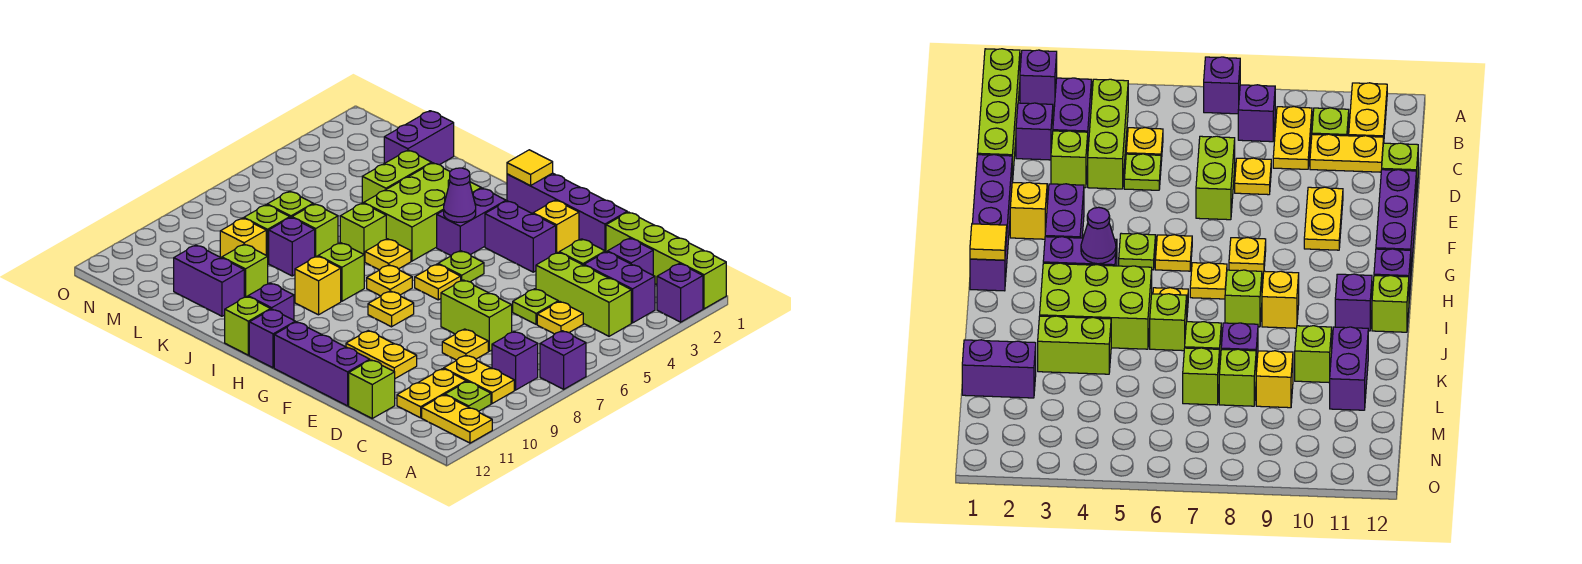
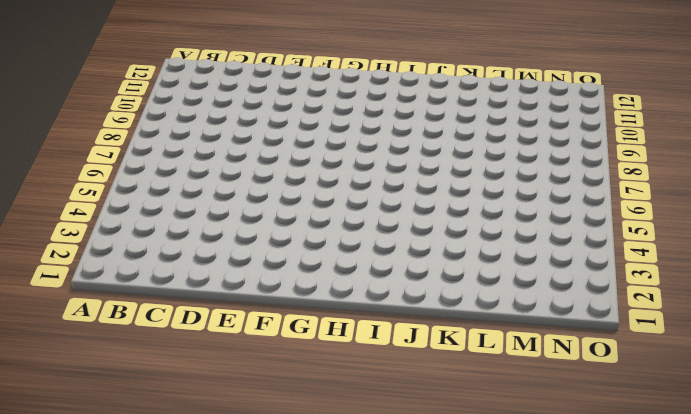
none -> lime 1x4 brick [606,212,726,309]
none -> purple 1x1 brick [657,264,703,322]
none -> purple 1x1 brick [540,331,586,389]
none -> yellow 1x2 plate [422,395,492,443]

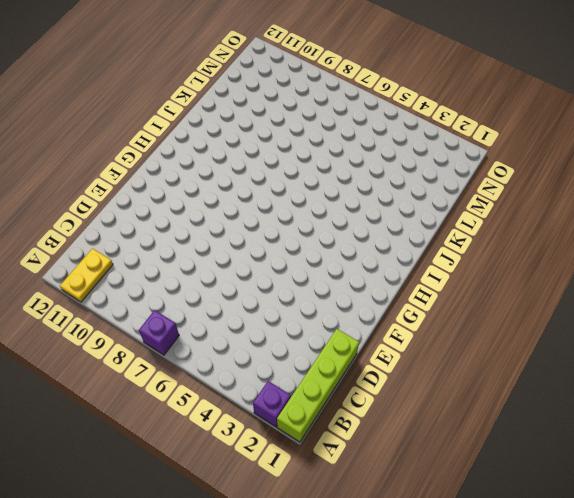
none -> purple 1x2 brick [584,252,655,323]
none -> lime 1x3 brick [536,252,631,336]
none -> purple 1x1 brick [492,332,538,390]
none -> yellow 1x2 plate [444,355,514,404]

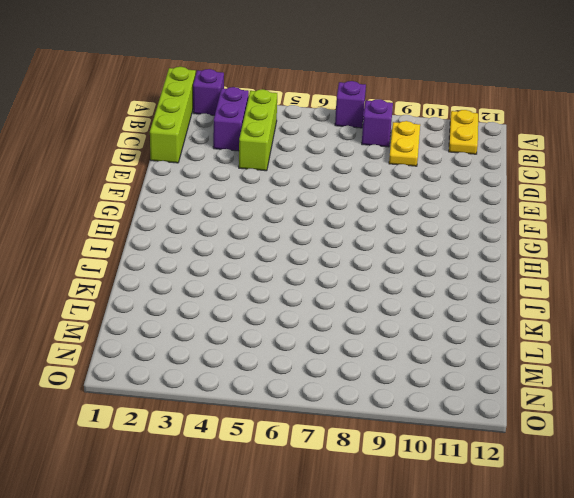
none -> lime 1x1 plate [445,381,491,411]
none -> purple 1x1 brick [608,238,653,275]
none -> yellow 1x1 plate [537,301,583,334]
none -> yellow 1x2 plate [397,369,466,418]

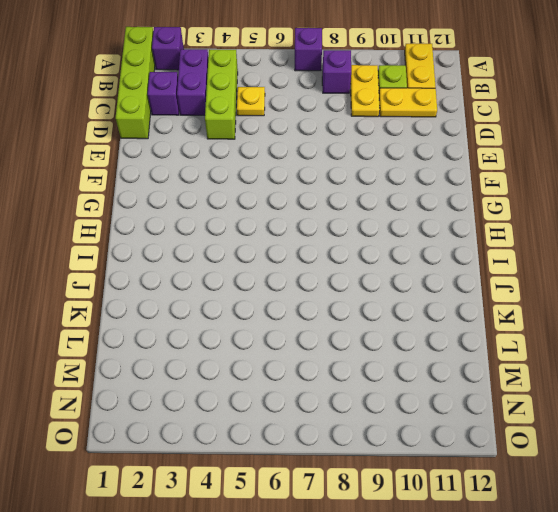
none -> lime 1x1 brick [559,239,605,265]
none -> lime 1x1 plate [513,289,558,324]
none -> lime 1x2 brick [441,280,512,351]
none -> yellow 1x1 plate [442,329,488,360]

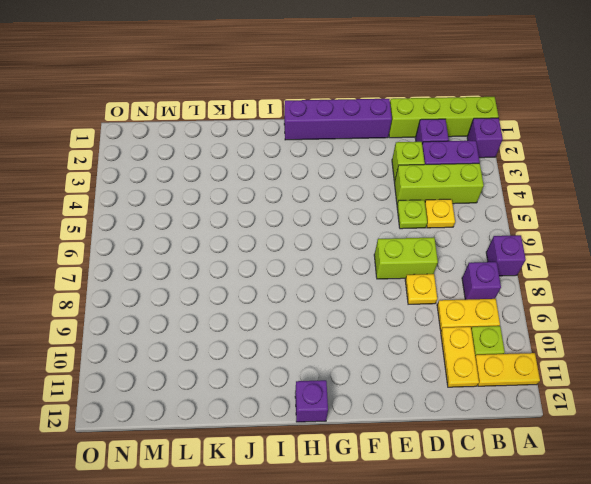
none -> lime 1x1 brick [349,360,395,418]
none -> yellow 1x2 plate [346,331,417,378]
none -> purple 1x3 brick [274,322,370,406]
none -> yellow 1x1 brick [533,200,579,253]

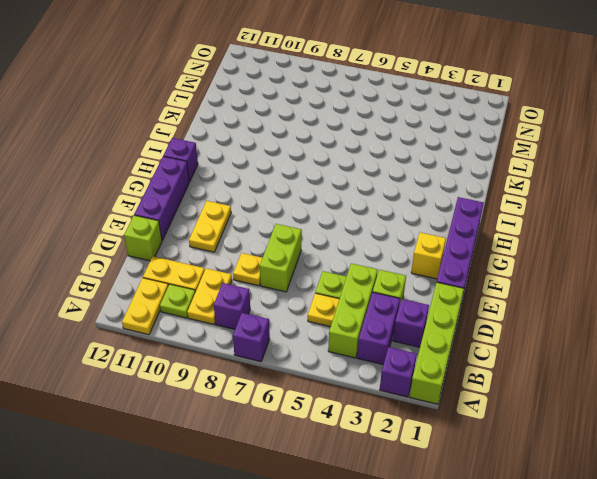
none -> purple 1x2 brick [485,201,556,272]
none -> lime 1x1 plate [438,251,484,282]
none -> yellow 1x1 plate [415,264,461,300]
none -> yellow 1x1 plate [368,291,414,327]

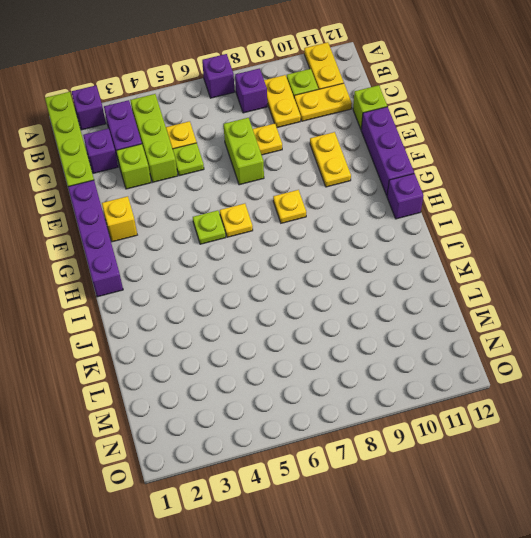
none -> purple 1x2 brick [485,201,556,272]
none -> purple 1x2 brick [437,188,506,255]
none -> yellow 1x1 plate [367,265,412,296]
none -> lime 2x3 brick [364,163,481,261]

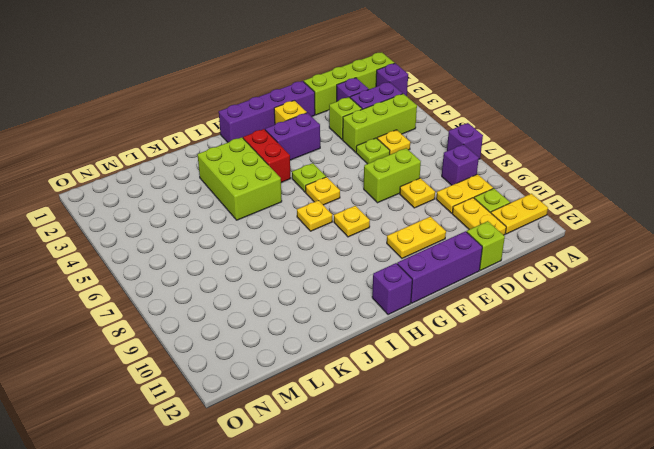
red 1x2 brick [243,129,291,183] -> purple 1x2 brick [437,188,506,255]
none -> yellow 1x1 plate [365,239,411,270]
none -> lime 1x1 brick [318,243,364,301]
none -> yellow 1x1 brick [295,256,341,315]
none -> purple 1x1 brick [248,283,294,320]

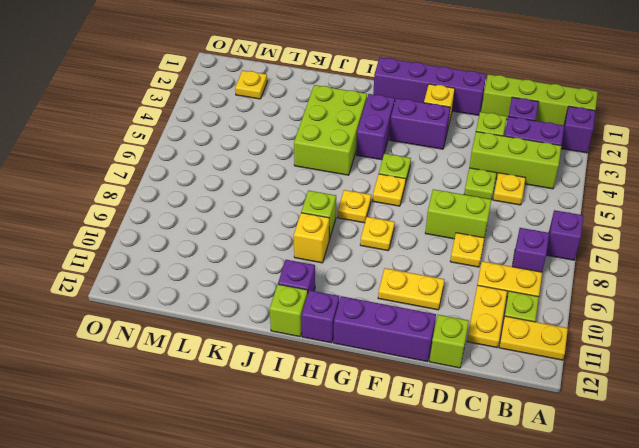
yellow 1x1 plate [235,70,267,99] -> yellow 1x1 plate moved to [365,239,411,270]
none -> lime 1x1 brick [340,203,386,262]
none -> lime 1x2 brick [362,150,432,203]
none -> lime 1x1 brick [292,204,338,257]
none -> purple 1x1 brick [269,218,315,276]

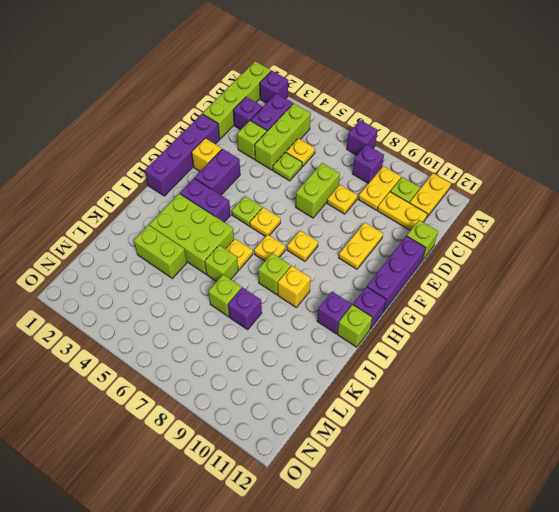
none -> lime 1x1 brick [222,244,268,297]
none -> purple 1x2 brick [174,245,244,316]
none -> purple 1x2 brick [384,111,454,165]
none -> lime 1x1 brick [267,191,313,218]

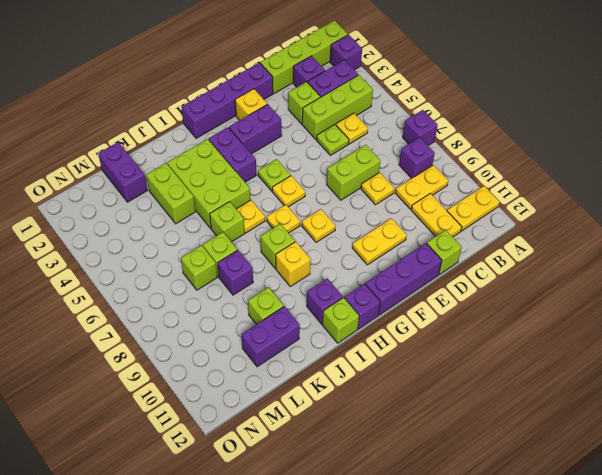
none -> lime 1x1 plate [445,381,491,411]
none -> lime 1x1 brick [244,205,290,263]
none -> yellow 1x1 brick [220,218,266,258]
none -> yellow 1x1 tile [507,150,553,186]

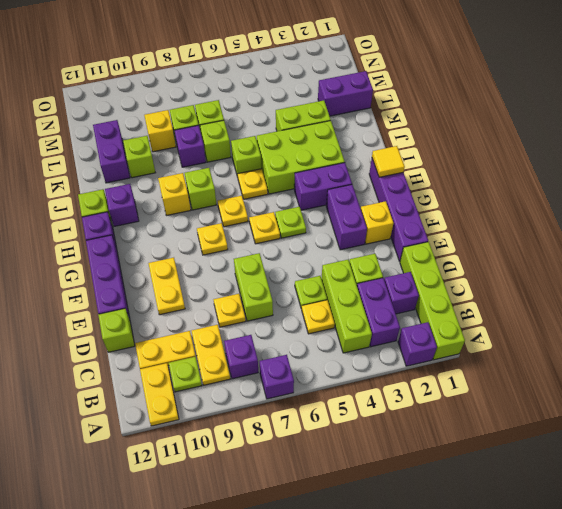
none -> purple 1x1 cone [444,168,476,222]

